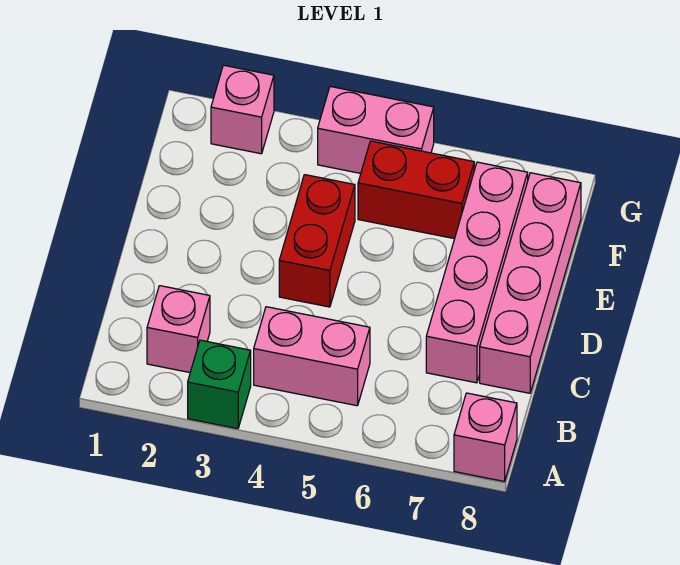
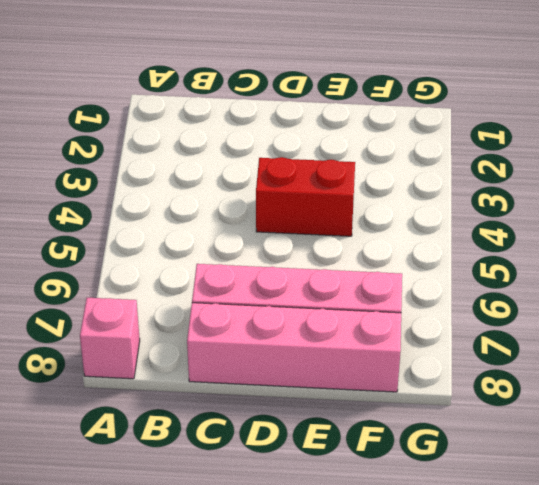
none -> green 1x1 brick [188,340,251,429]
none -> pink 1x1 brick [147,286,210,372]

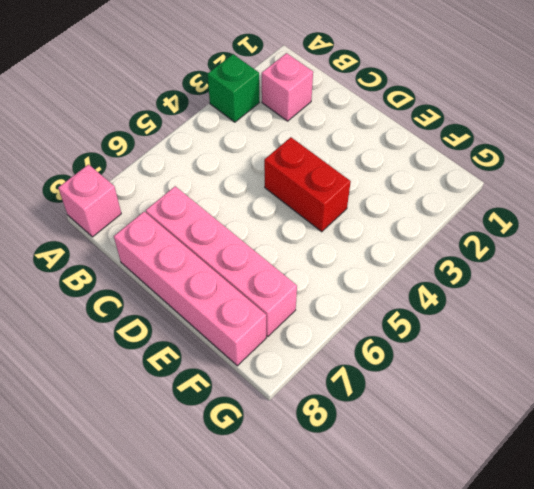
none -> pink 1x2 brick [254,307,370,406]
none -> red 1x2 brick [358,141,474,239]

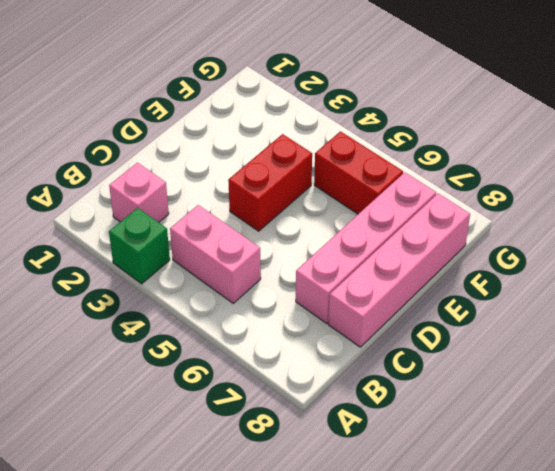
none -> pink 1x1 brick [454,393,517,481]
none -> pink 1x1 brick [211,65,274,154]

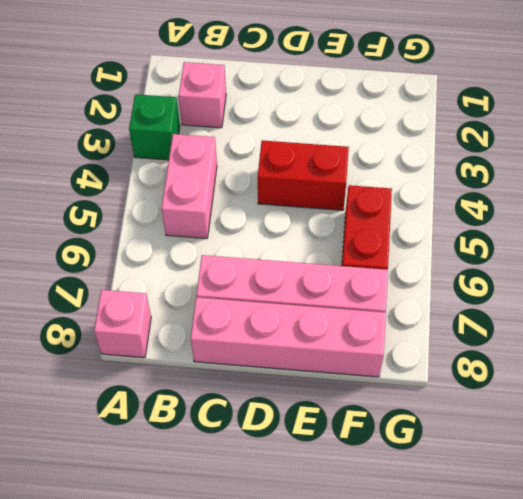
none -> pink 1x1 brick [211,65,274,154]
none -> pink 1x2 brick [318,86,434,173]

